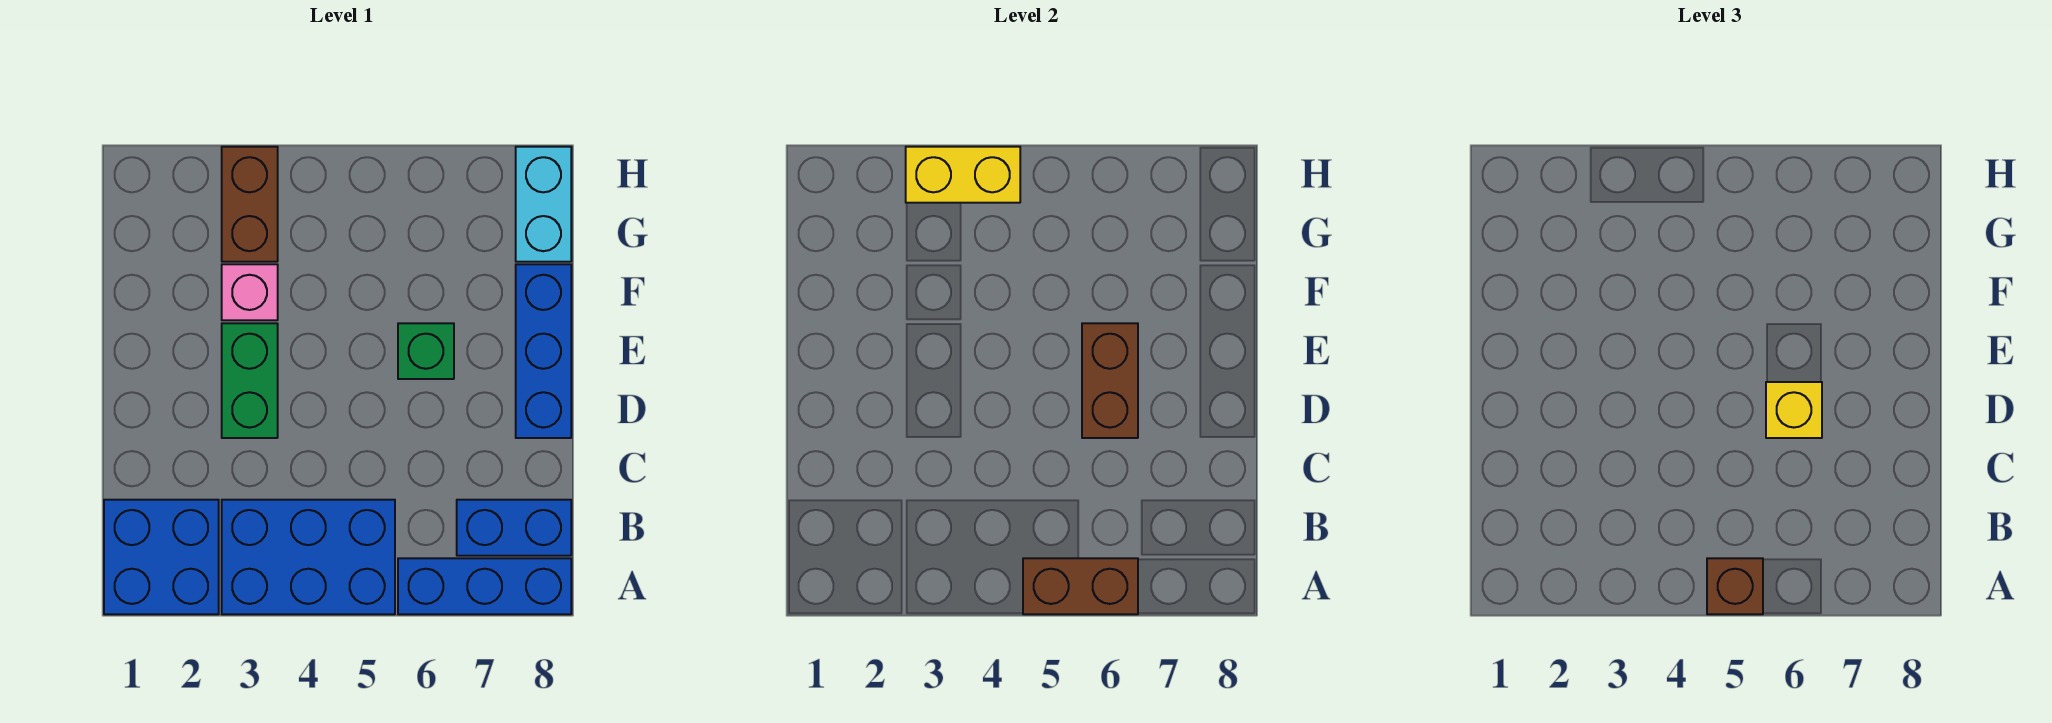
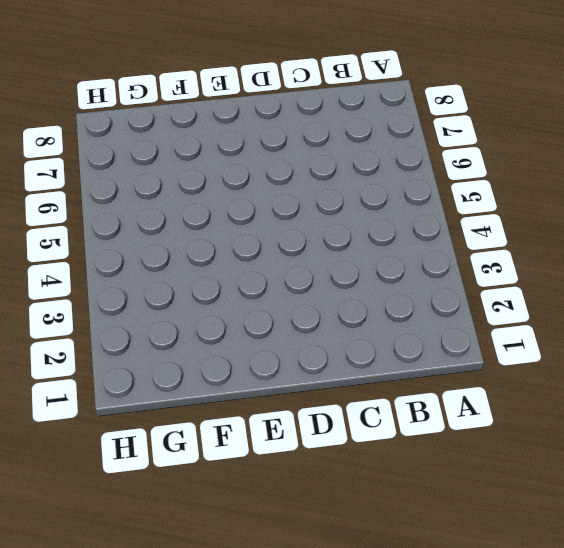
none -> blue 2x2 brick [104,500,219,614]
none -> blue 2x3 brick [222,500,395,614]
none -> blue 1x3 brick [398,558,571,614]

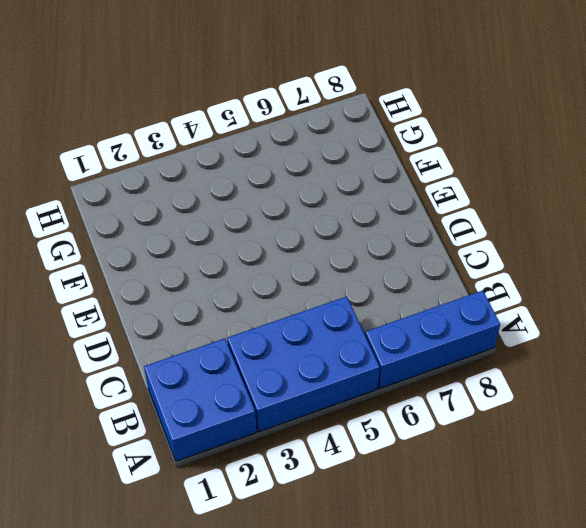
none -> blue 1x2 brick [457,500,571,556]
none -> green 1x2 brick [222,323,278,438]
none -> blue 1x3 brick [516,264,571,438]

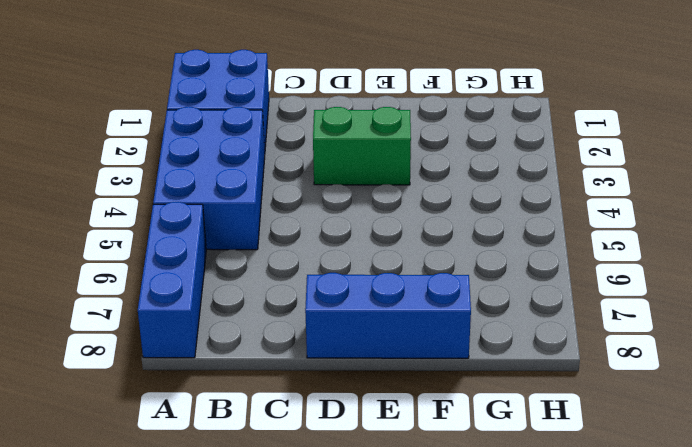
none -> blue 1x2 brick [457,500,571,556]
none -> green 1x1 brick [398,323,454,379]
none -> pink 1x1 brick [222,264,278,320]

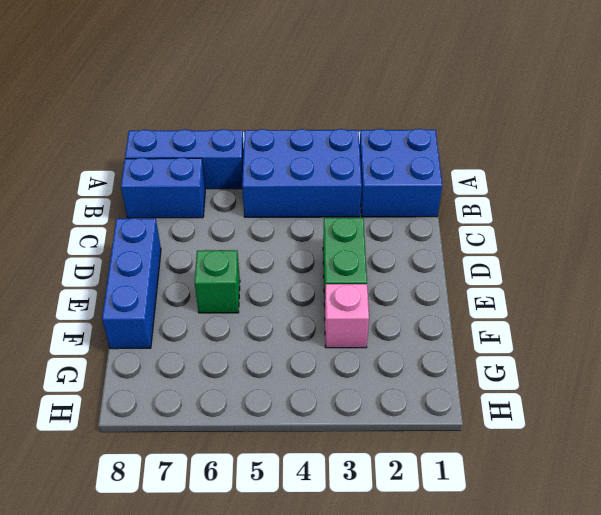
none -> brown 1x2 brick [222,147,278,262]
none -> cyan 1x2 brick [516,147,571,262]
none -> brown 1x2 brick [1023,558,1138,614]

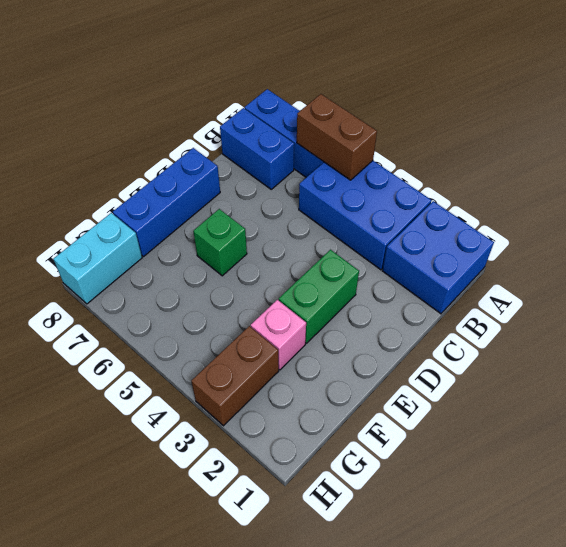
none -> brown 1x2 brick [1082,323,1138,438]
none -> yellow 1x2 brick [906,147,1020,203]
none -> brown 1x1 brick [1707,558,1763,614]

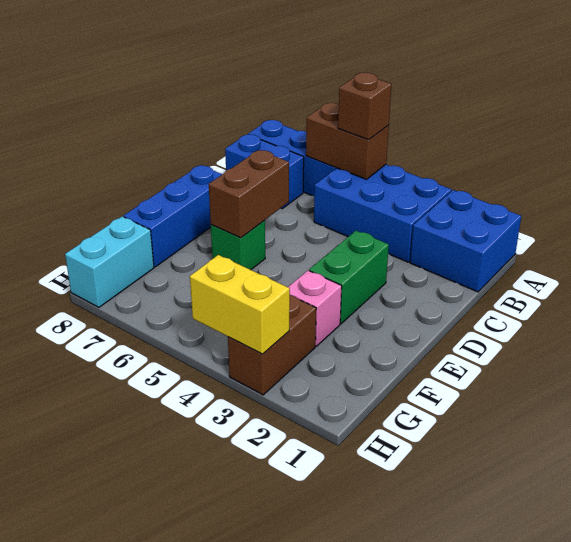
none -> yellow 1x1 brick [1766,382,1822,438]

